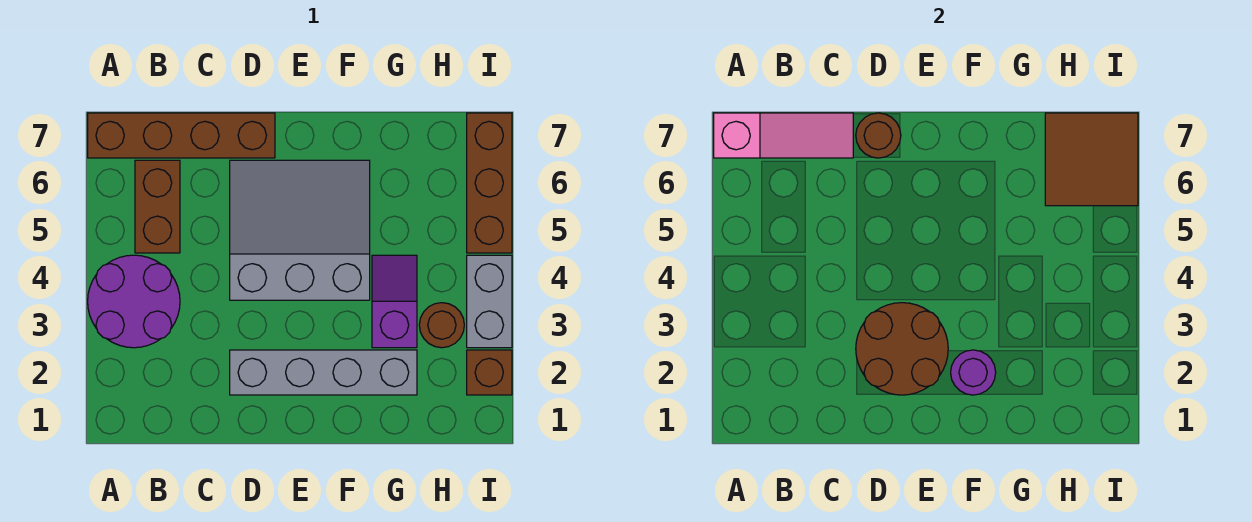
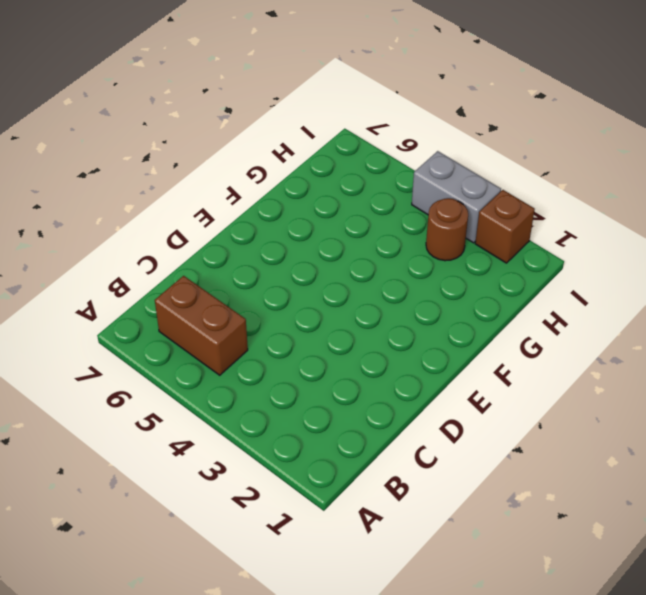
none -> purple 2x2 round brick [88,255,180,348]
none -> brown 1x4 brick [88,113,275,158]
none -> grey 1x4 brick [230,350,417,395]

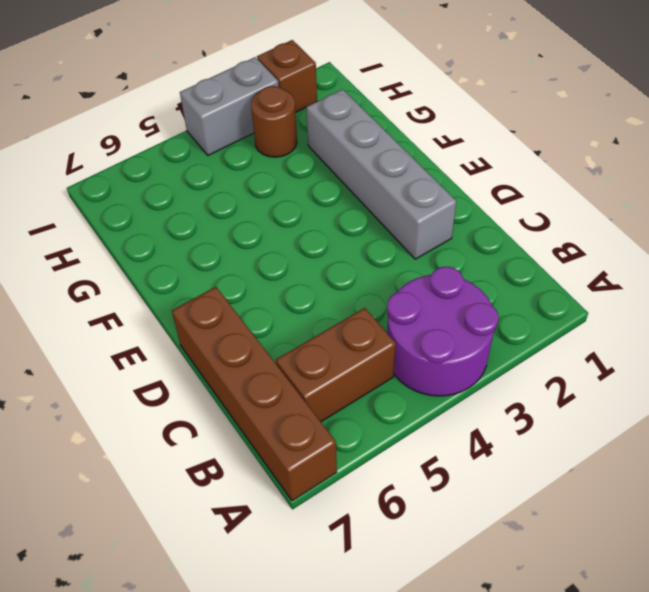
none -> grey 3x3 slope [230,160,370,300]
none -> purple 1x2 slope [372,255,417,348]
none -> brown 1x3 brick [467,113,512,253]

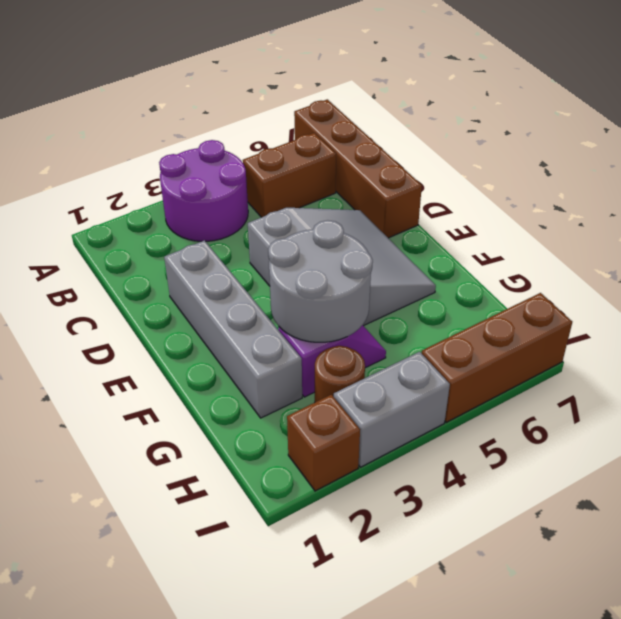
grey 2x2 round brick [268,220,373,342] -> none
none -> pink 1x3 slope [714,113,853,158]
none -> brown 2x2 round brick [856,303,948,395]
none -> brown 1x1 round brick [856,113,901,158]

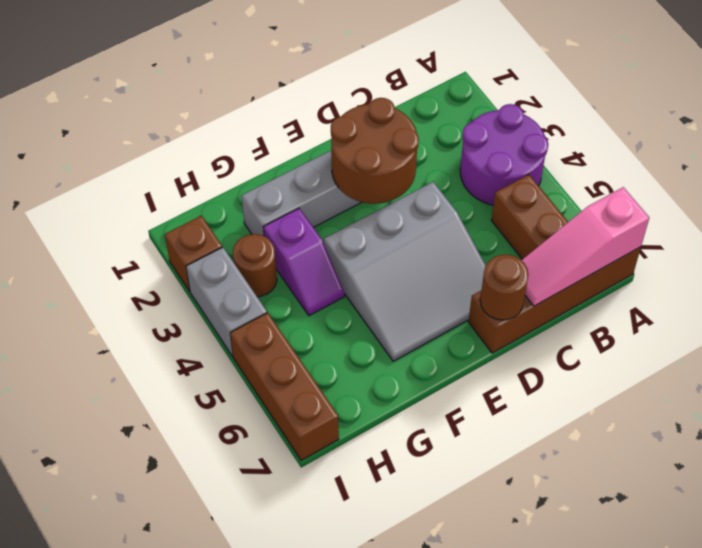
none -> purple 1x1 round brick [951,350,996,395]
none -> brown 2x2 tile [1045,113,1138,206]

